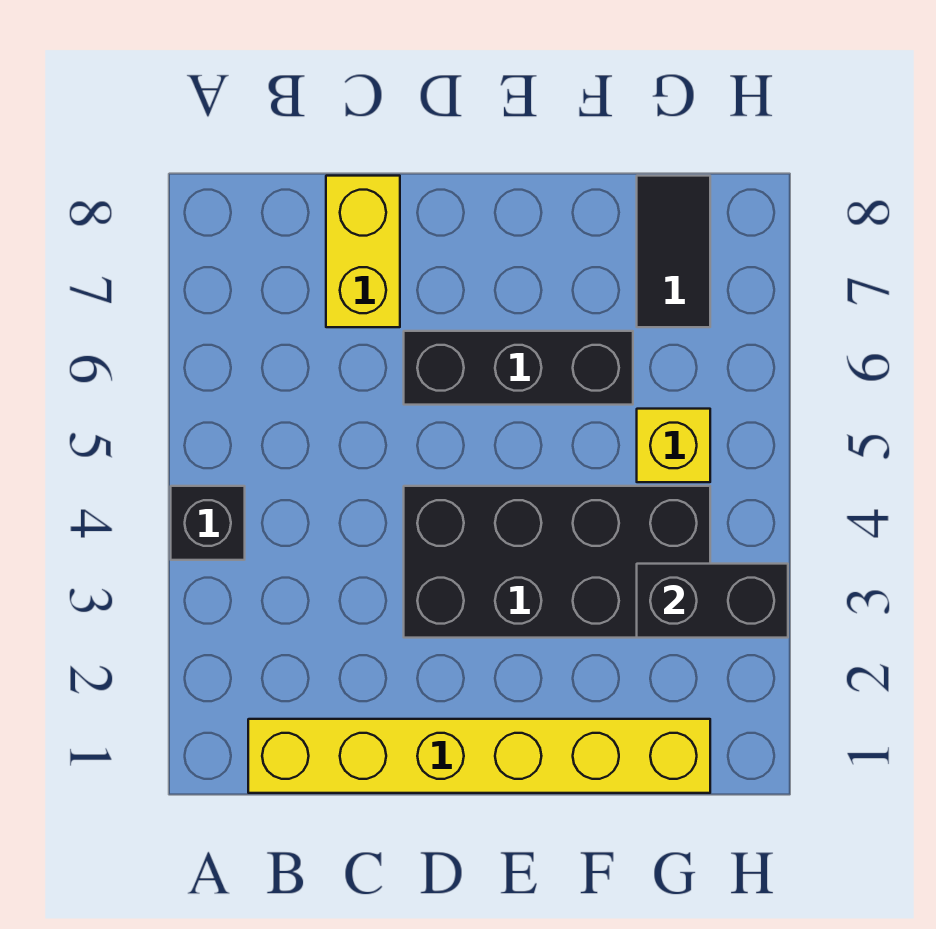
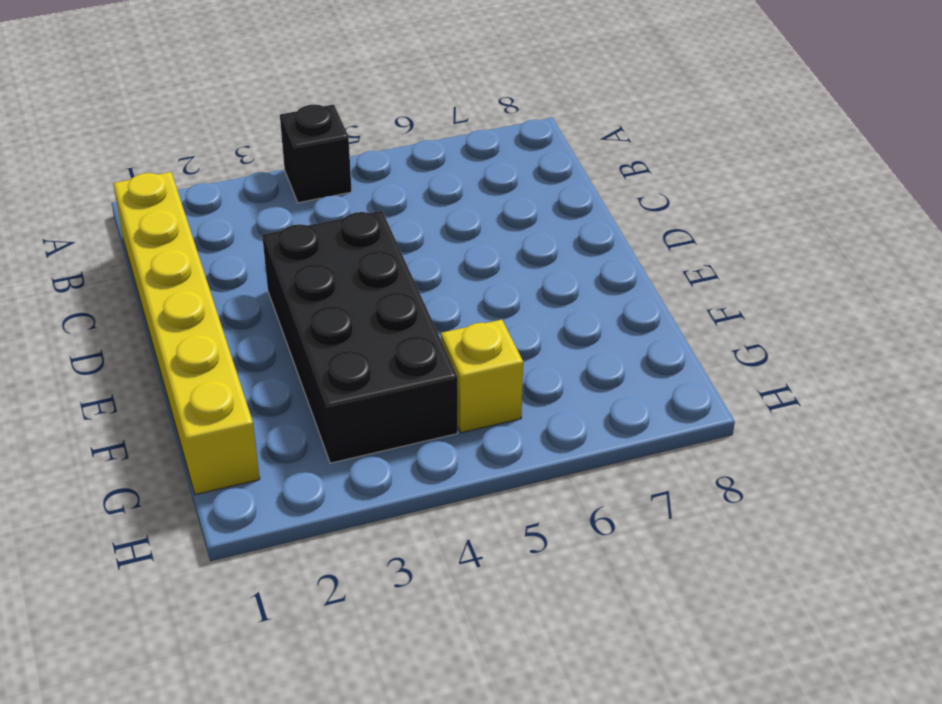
none -> yellow 1x2 brick [326,176,400,327]
none -> black 1x3 brick [404,331,633,405]

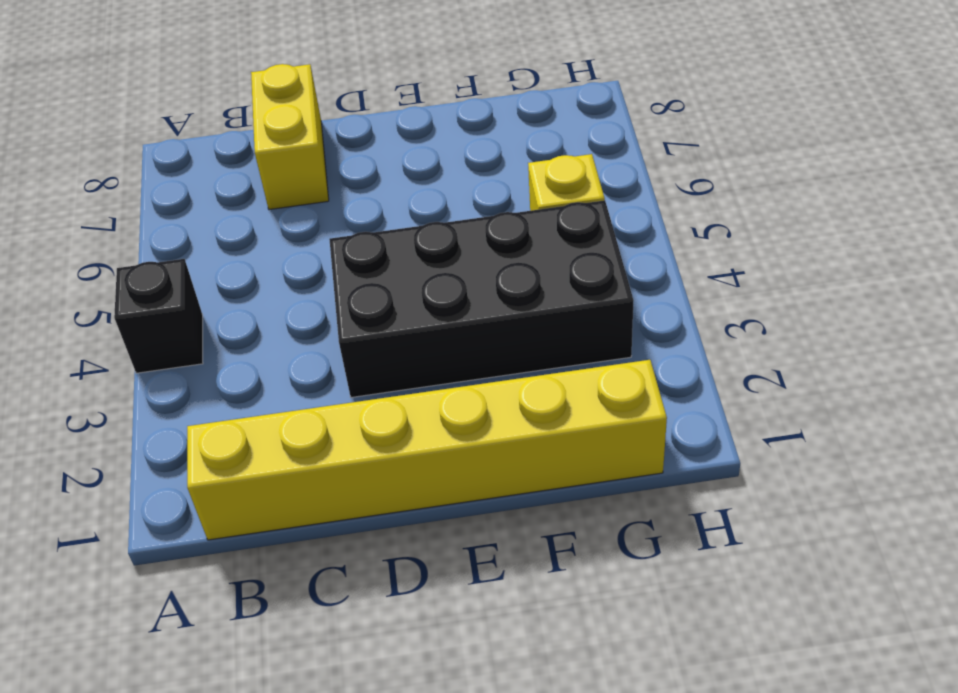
none -> black 1x3 brick [404,331,633,405]
none -> black 1x2 tile [637,176,710,327]

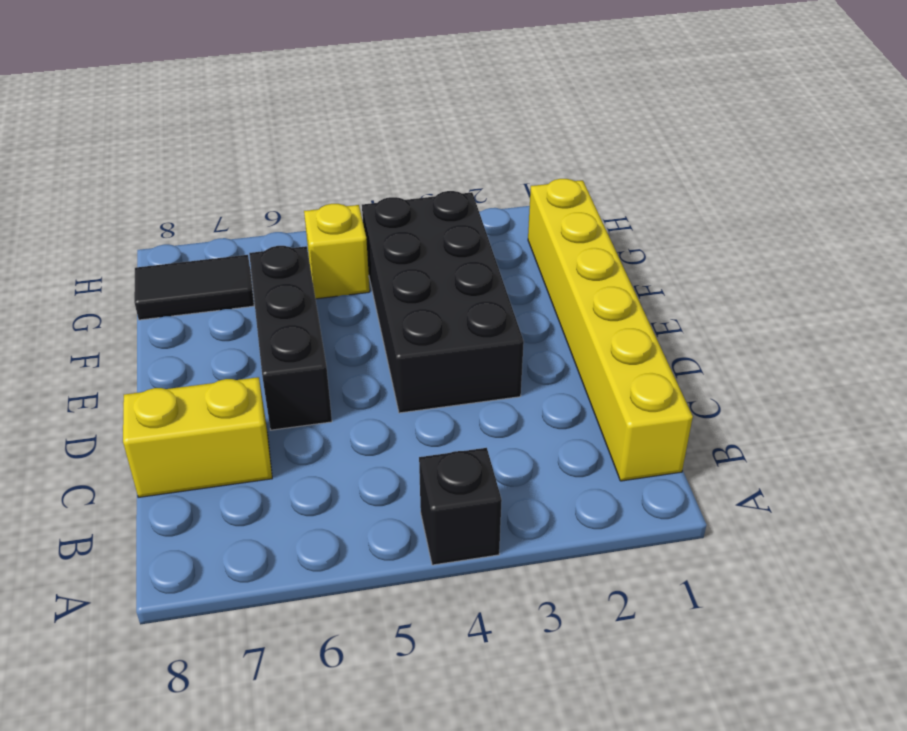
none -> black 1x2 brick [637,564,788,638]

